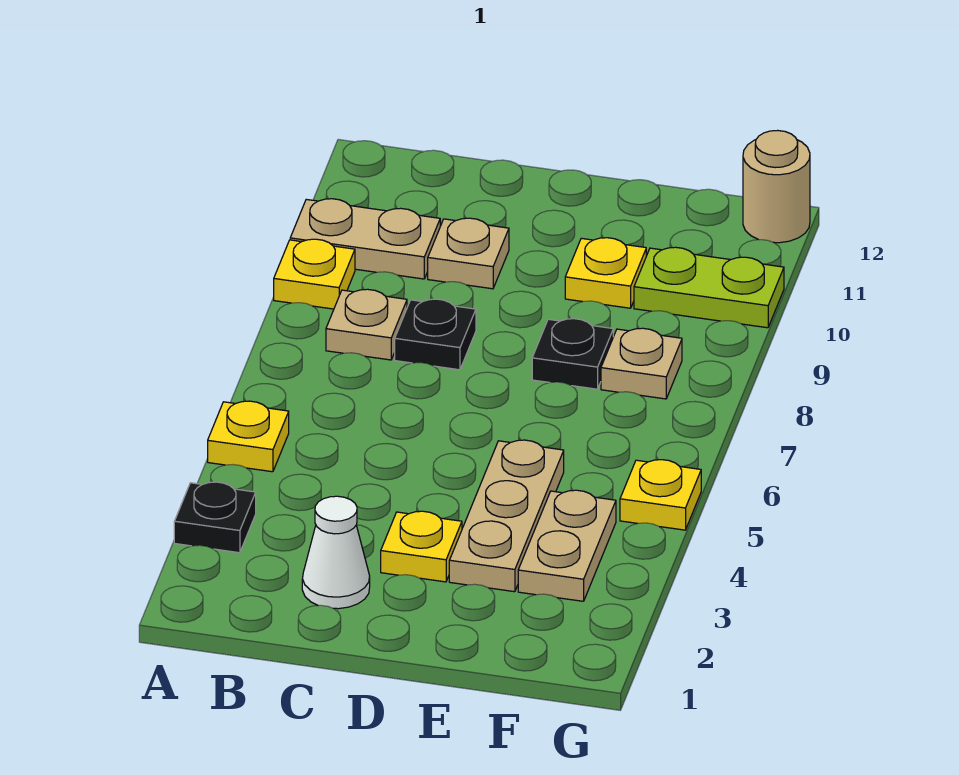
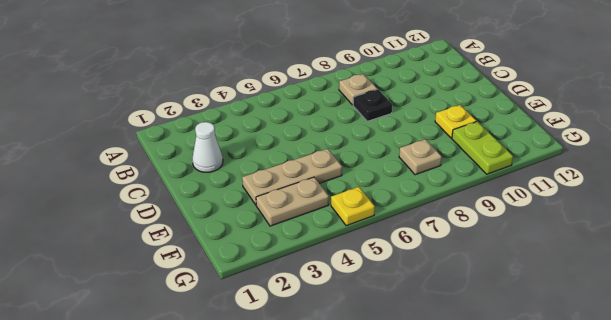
none -> black 1x1 plate [174,482,256,553]
none -> yellow 1x1 plate [208,401,289,472]
none -> yellow 1x1 plate [274,239,355,309]

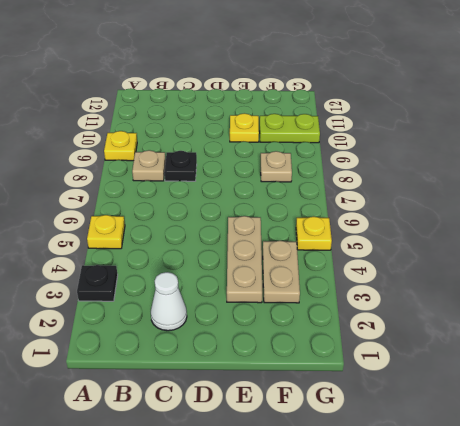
none -> tan 1x2 plate [290,199,440,279]
none -> tan 1x1 plate [428,218,509,289]
none -> yellow 1x1 plate [381,511,462,582]

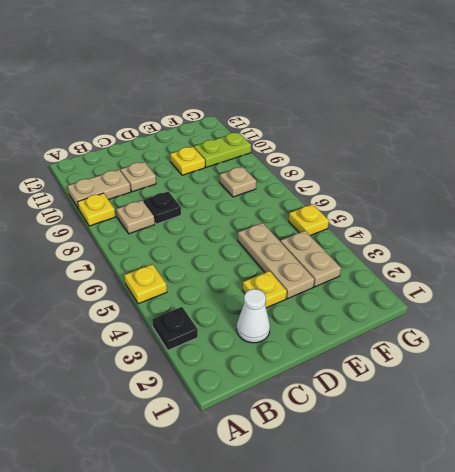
none -> black 1x1 plate [532,319,613,389]
none -> tan 1x1 round brick [743,130,810,243]

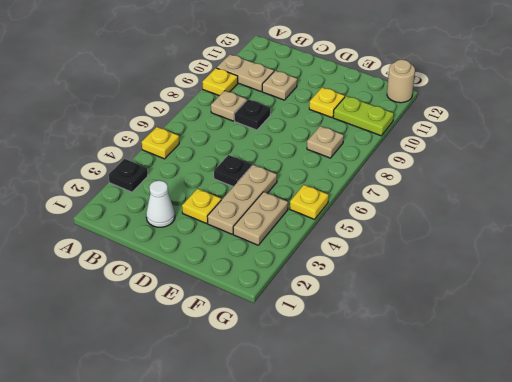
black 1x1 plate [214,155,252,187] -> black 1x1 plate moved to [532,319,613,389]

